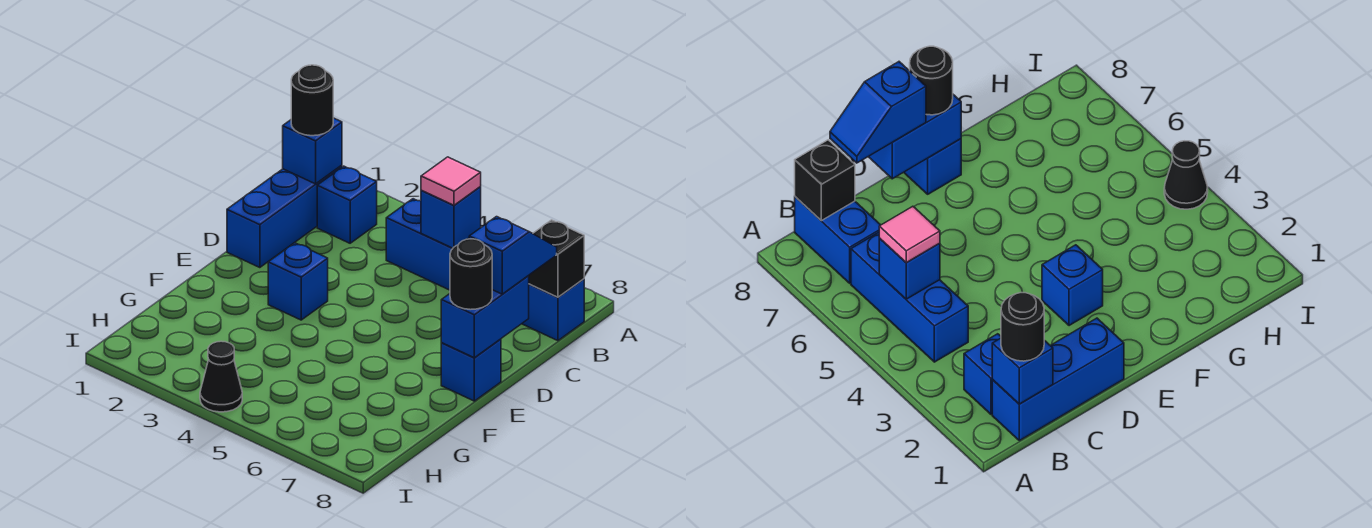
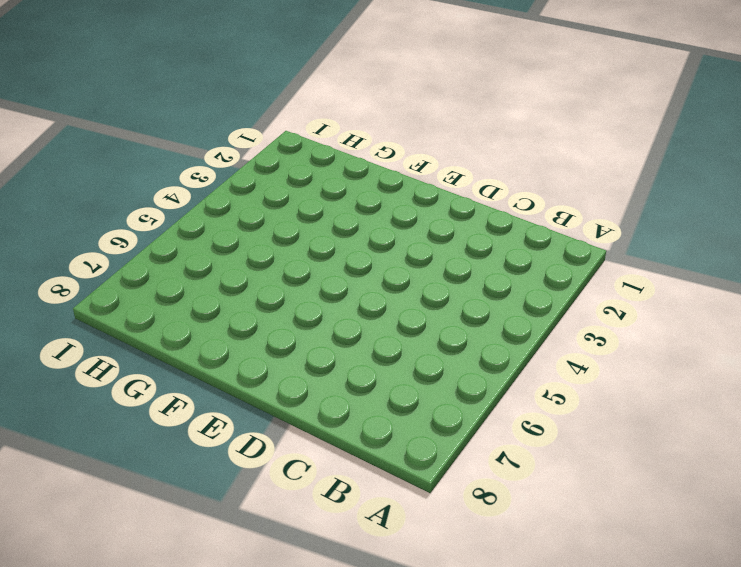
none -> blue 1x3 brick [227,165,342,268]
none -> blue 1x1 brick [317,166,377,243]
none -> blue 1x3 brick [386,199,469,290]

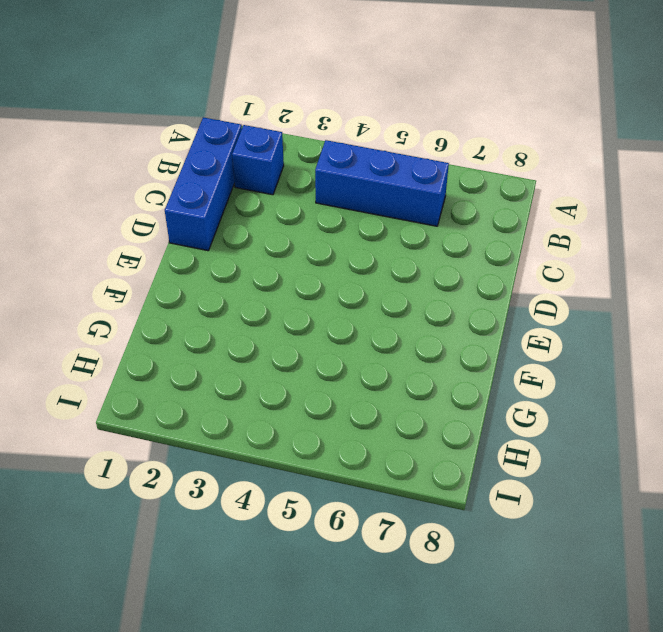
none -> blue 1x2 brick [522,279,584,341]
none -> blue 1x1 brick [268,243,328,320]
none -> blue 1x1 brick [441,339,501,401]

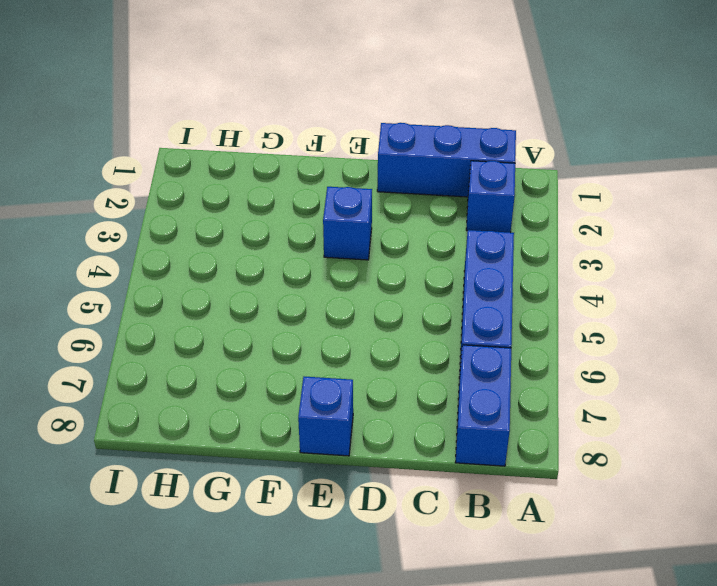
none -> black 1x1 cone [200,341,242,412]
none -> blue 1x1 brick [283,118,342,184]
none -> blue 1x1 brick [421,187,481,248]

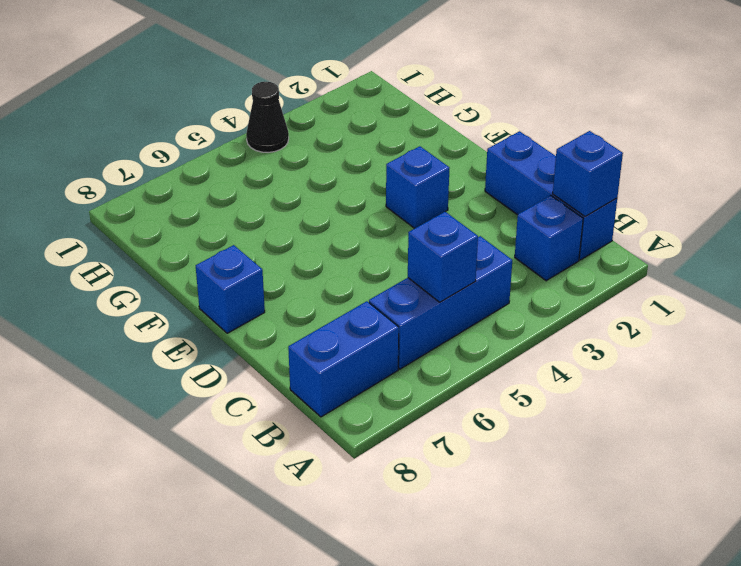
none -> black 1x1 brick [529,220,584,297]
none -> blue 1x2 brick [441,276,529,358]
none -> black 1x1 round brick [291,65,333,136]

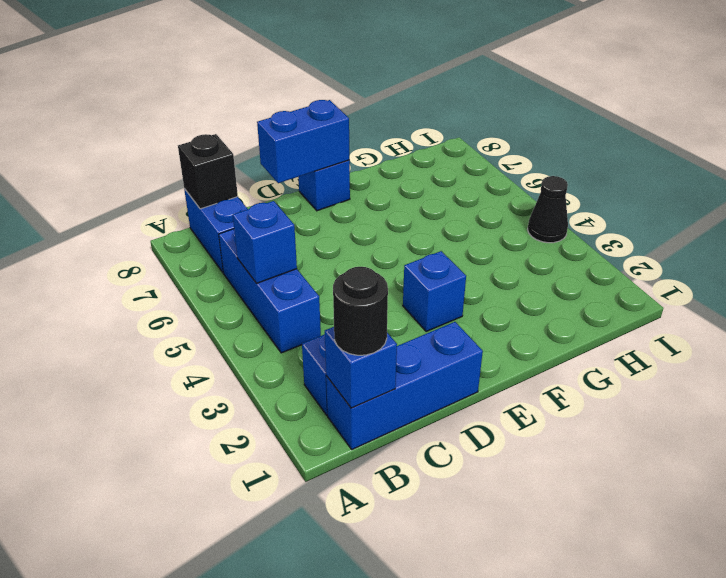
none -> pink 1x1 tile [421,157,481,205]
none -> blue 1x2 slope [469,217,557,294]
none -> black 1x1 round brick [450,239,492,310]

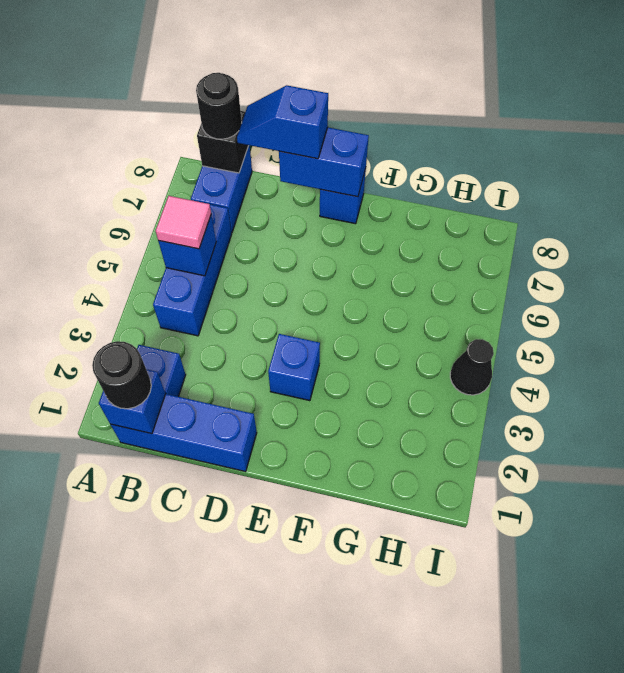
black 1x1 round brick [196,73,242,139] -> black 1x1 round brick moved to [450,239,492,310]

